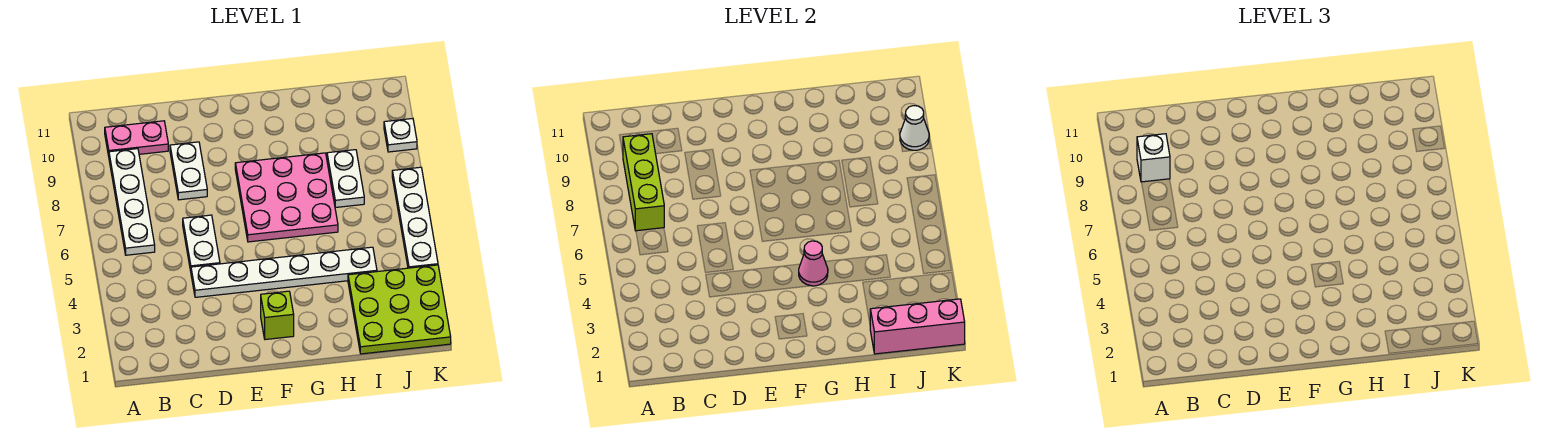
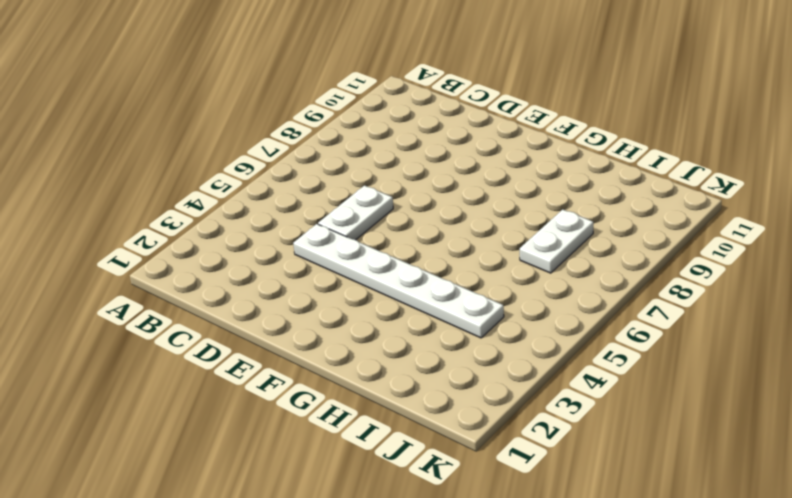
none -> white 1x4 plate [109,149,155,255]
none -> pink 1x2 plate [105,121,168,156]
none -> white 1x2 plate [170,142,207,200]

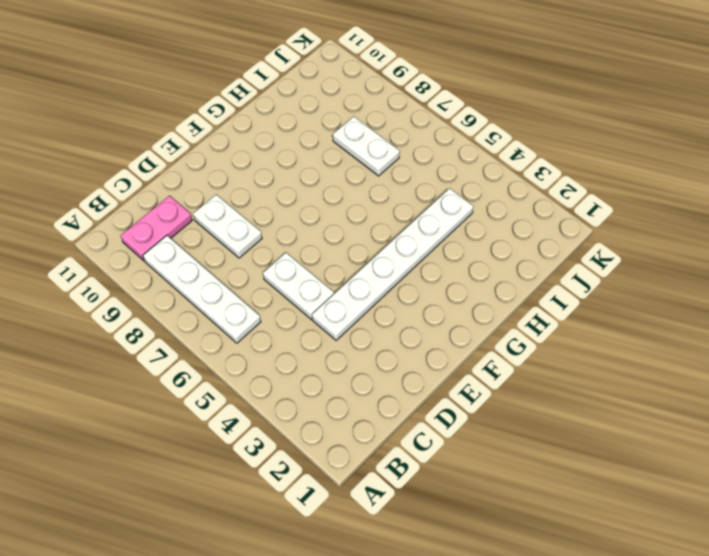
none -> lime 1x1 brick [261,291,294,340]
none -> pink 3x3 plate [235,153,338,242]
none -> lime 3x3 plate [348,265,451,354]

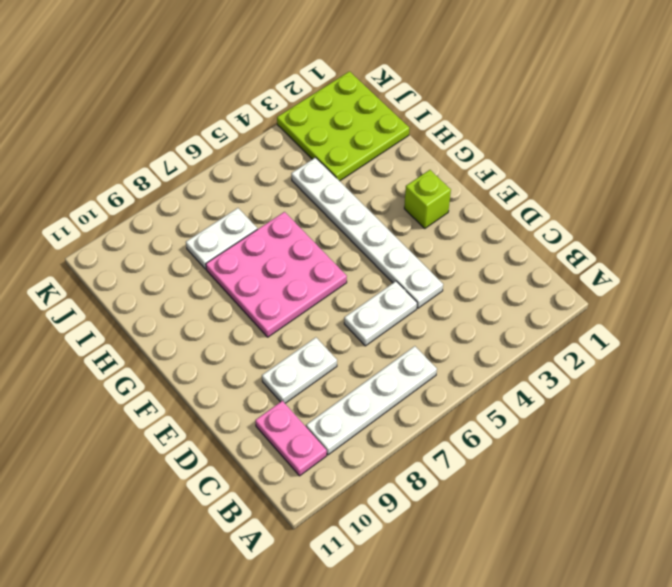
none -> white 1x4 plate [392,167,438,268]
none -> white 1x1 plate [384,119,417,152]
none -> lime 1x3 brick [623,134,664,231]

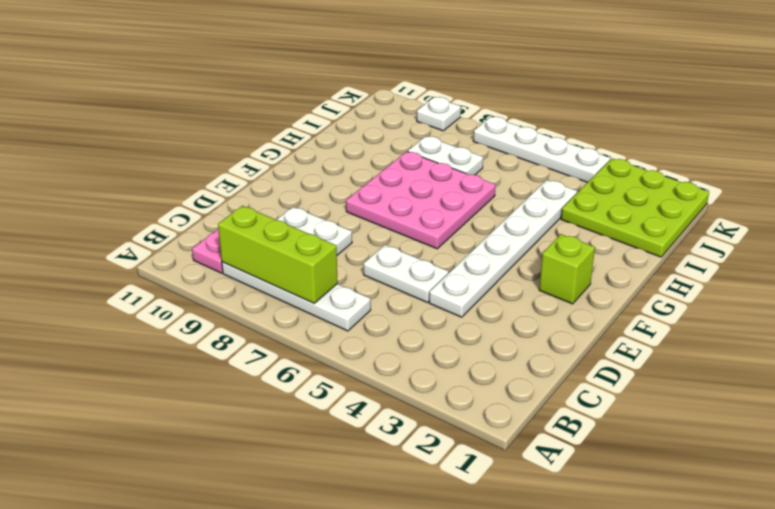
none -> pink 1x1 cone [799,241,828,286]
none -> pink 1x3 brick [870,299,965,354]
none -> white 1x1 cone [900,106,929,150]

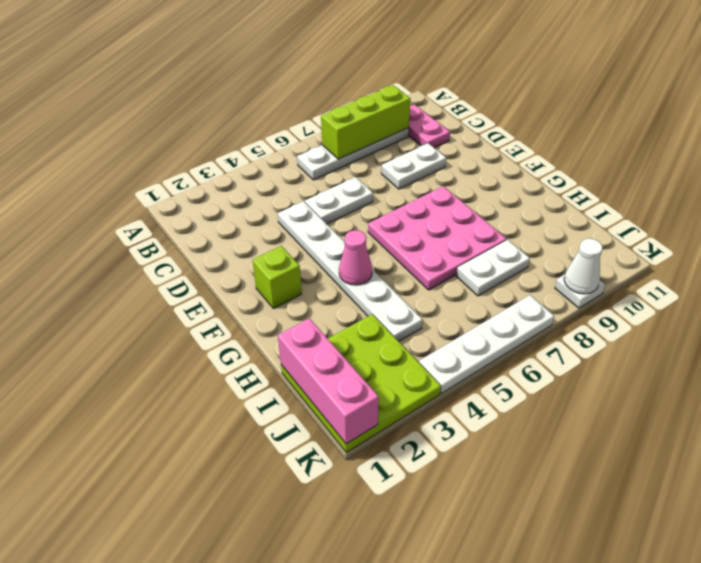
none -> white 1x1 brick [1137,134,1170,182]

